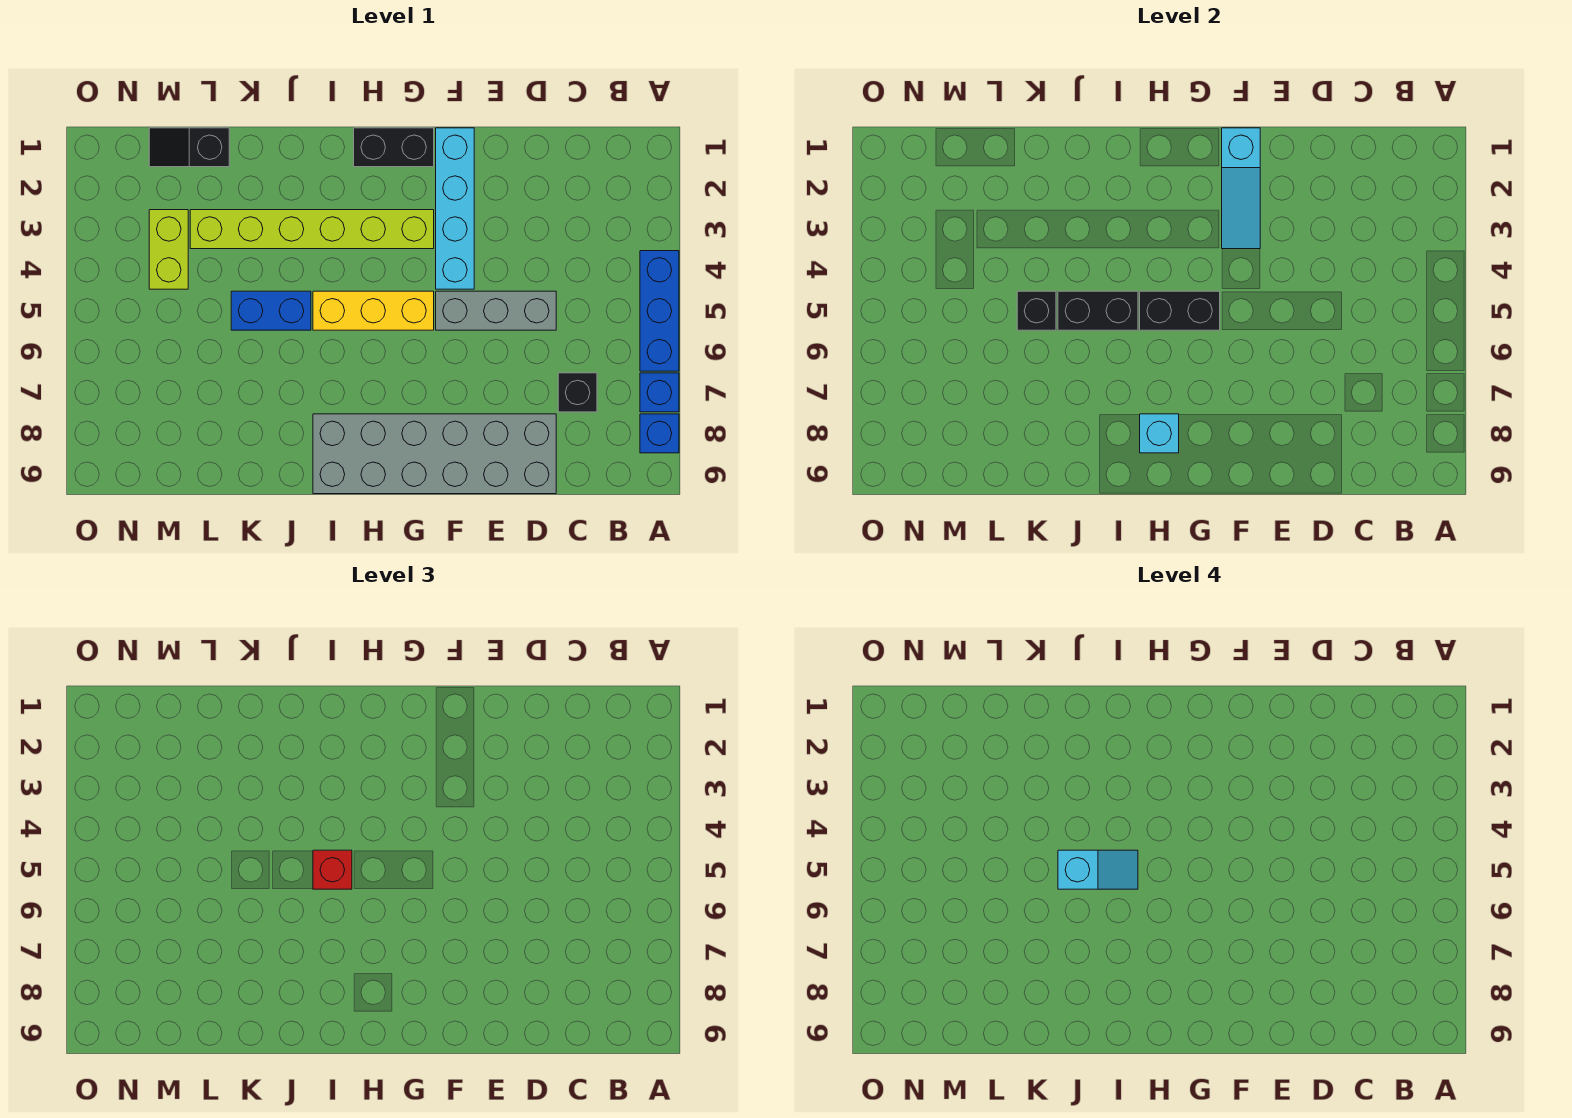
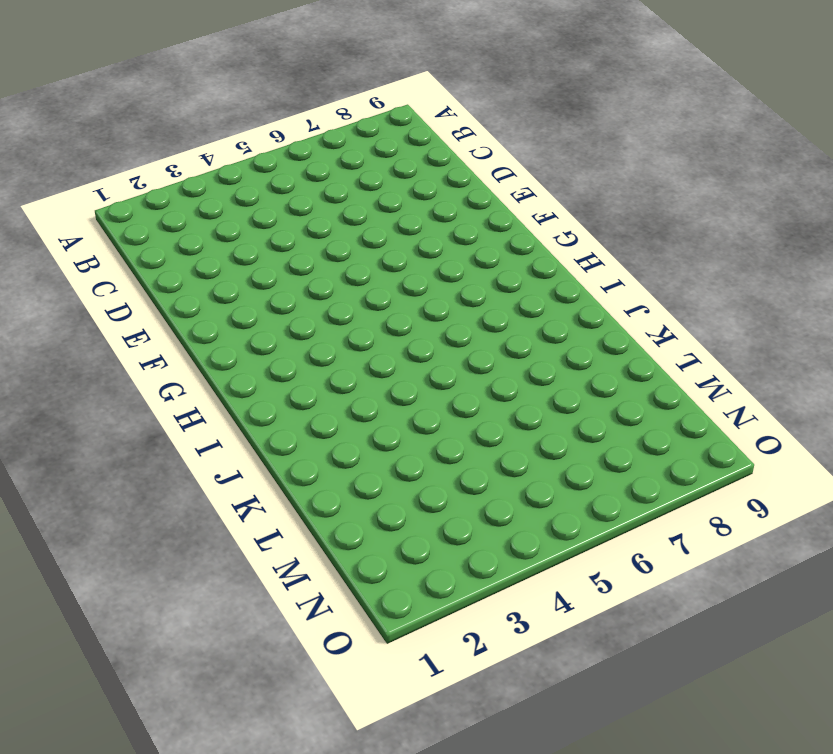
none -> blue 1x3 brick [640,251,679,371]
none -> blue 1x1 brick [640,373,679,412]
none -> blue 1x1 brick [640,414,679,453]

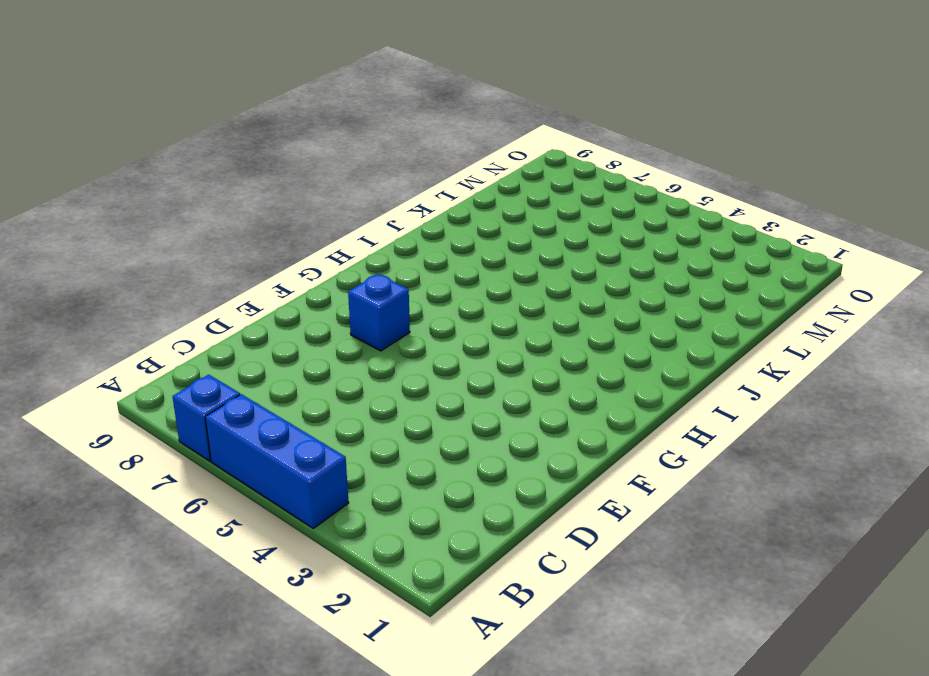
blue 1x1 brick [348,274,410,351] -> blue 1x1 brick moved to [640,414,679,453]
none -> black 1x1 brick [558,373,597,412]
none -> grey 1x3 brick [436,291,556,330]
none -> grey 2x6 brick [313,414,556,494]

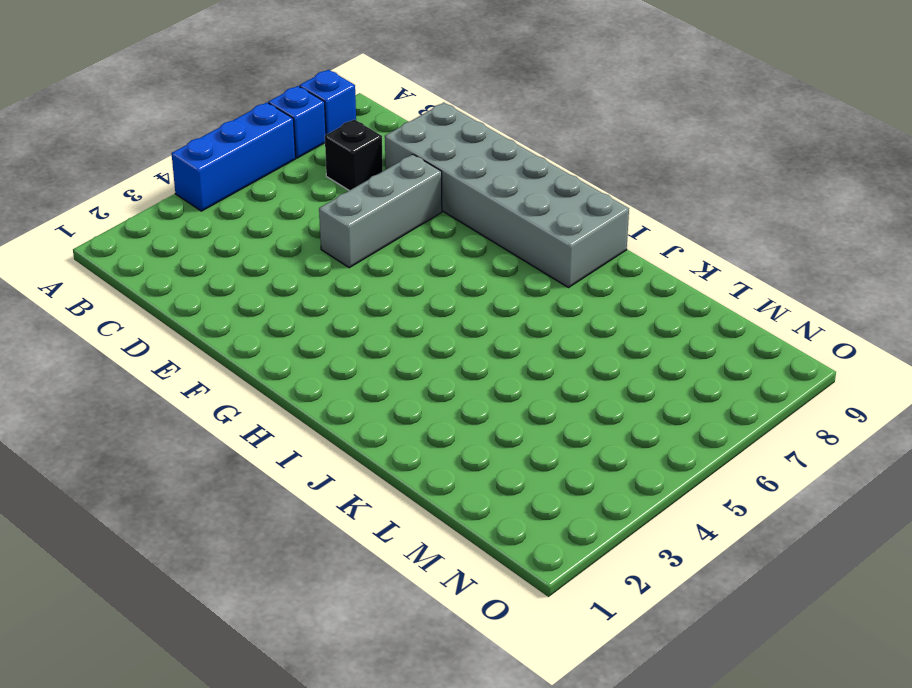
grey 1x3 brick [319,154,442,268] -> grey 1x3 brick turned to [436,291,556,330]
none -> cyan 1x4 brick [436,128,474,289]
none -> black 1x2 brick [354,128,434,167]
none -> lime 1x6 brick [190,210,434,249]

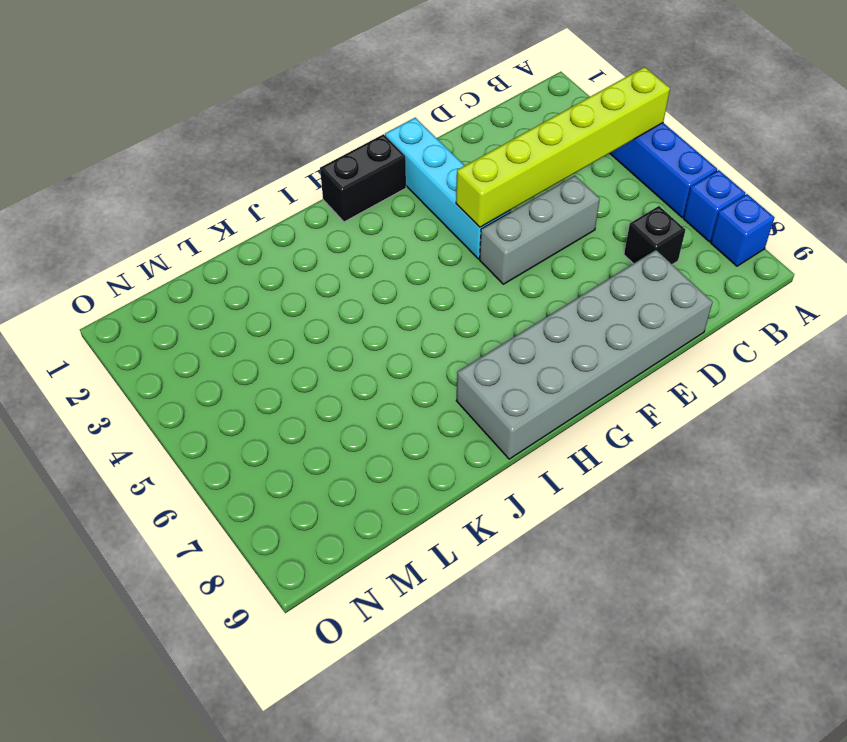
lime 1x6 brick [456,67,670,227] -> lime 1x6 brick moved to [190,210,434,249]
none -> yellow 1x3 brick [313,291,434,330]
none -> blue 1x2 brick [231,291,311,330]
none -> black 1x2 slope [149,128,229,167]

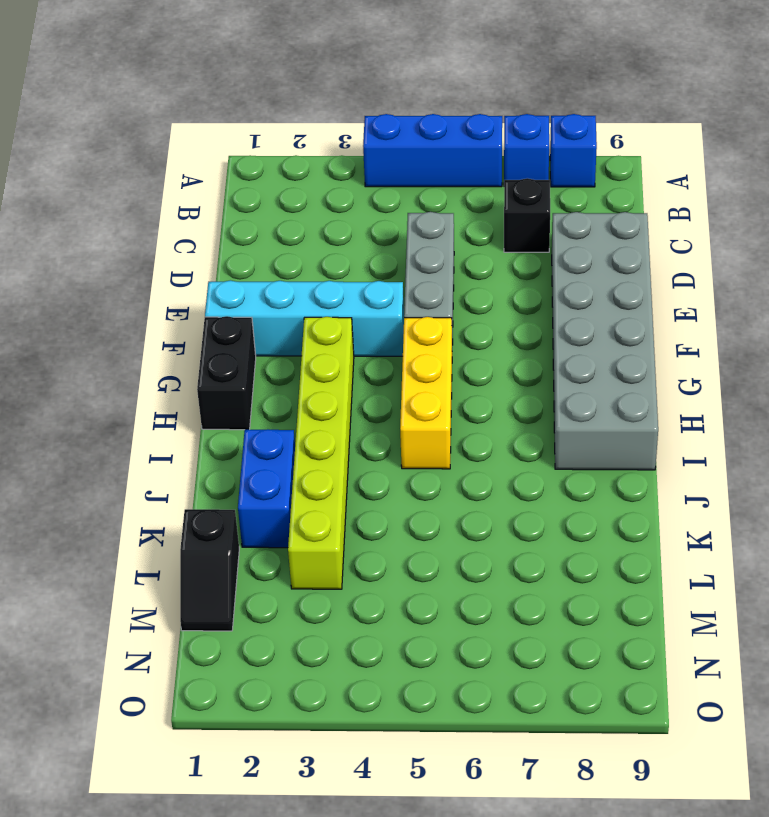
blue 1x2 brick [238,429,295,548] -> blue 1x2 brick moved to [231,291,311,330]
none -> lime 1x2 brick [149,210,188,289]
none -> cyan 1x3 slope [1222,128,1260,249]
none -> black 1x2 brick [1140,291,1220,330]

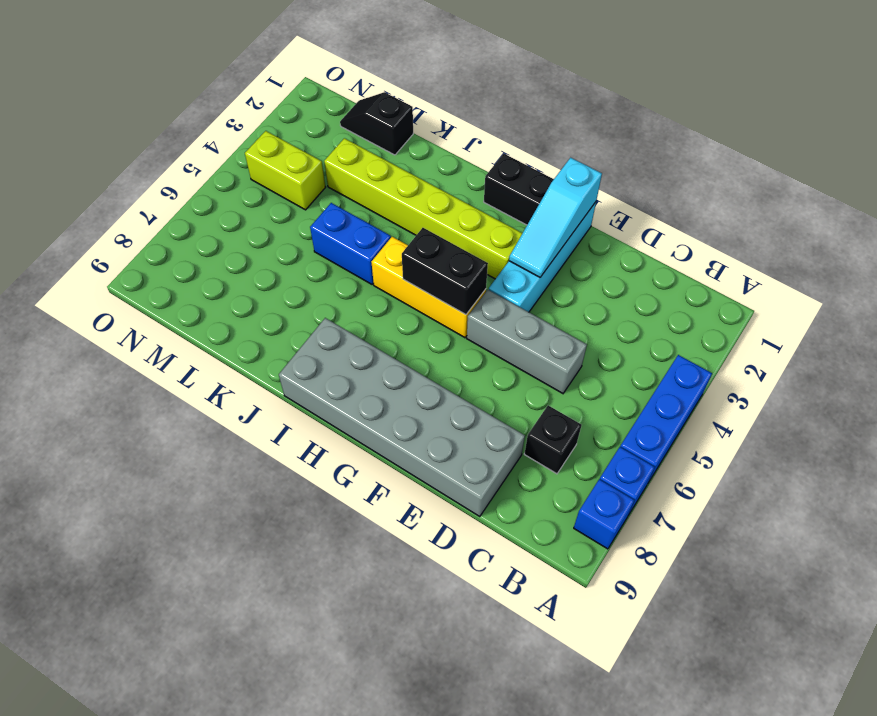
lime 1x2 brick [245,131,326,210] -> lime 1x2 brick turned to [149,210,188,289]
none -> cyan 1x1 brick [1140,414,1179,453]
none -> black 1x2 brick [1058,291,1138,330]
none -> black 1x1 brick [1017,291,1056,330]

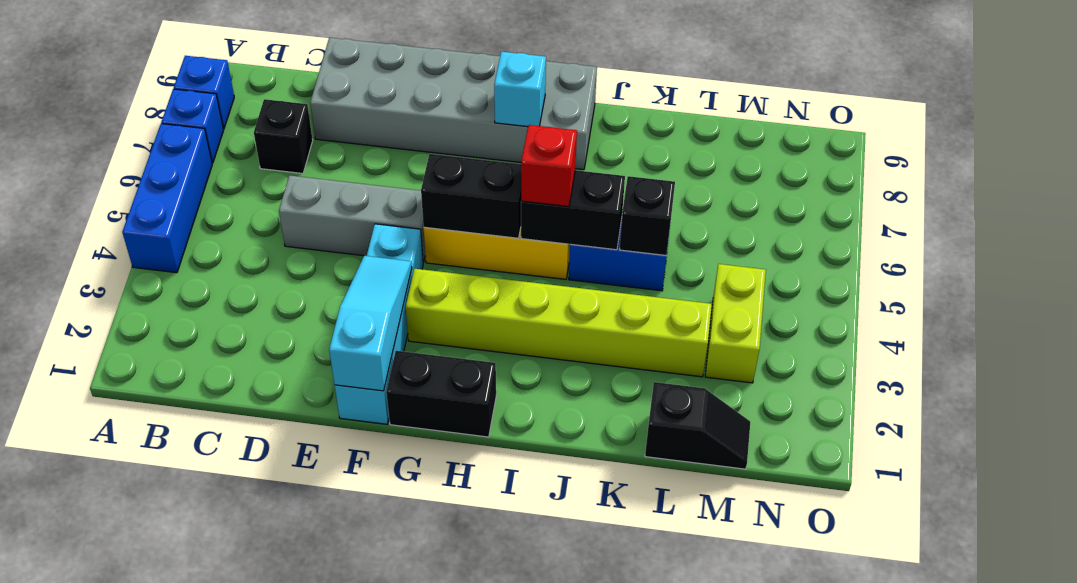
none -> cyan 1x2 slope [1058,850,1138,889]

